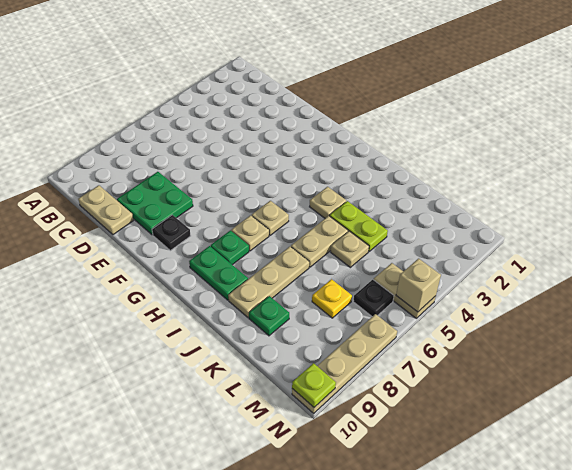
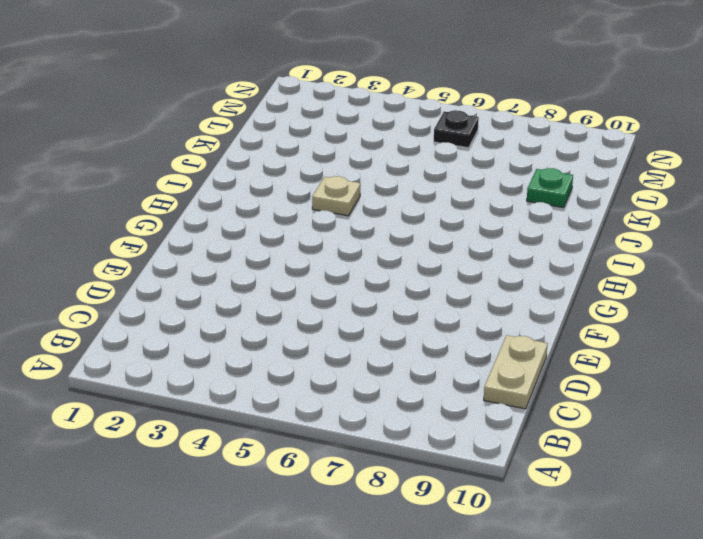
none -> green 2x2 plate [117,172,193,235]
none -> black 1x1 plate [152,215,191,251]
none -> tan 1x1 plate [252,201,289,235]

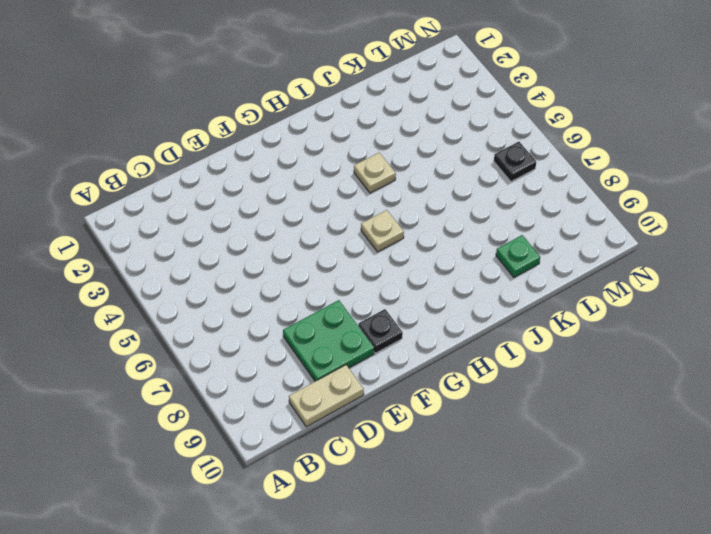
none -> tan 1x1 plate [231,215,269,251]
none -> green 1x1 plate [211,230,249,265]
none -> green 1x2 plate [189,246,248,300]

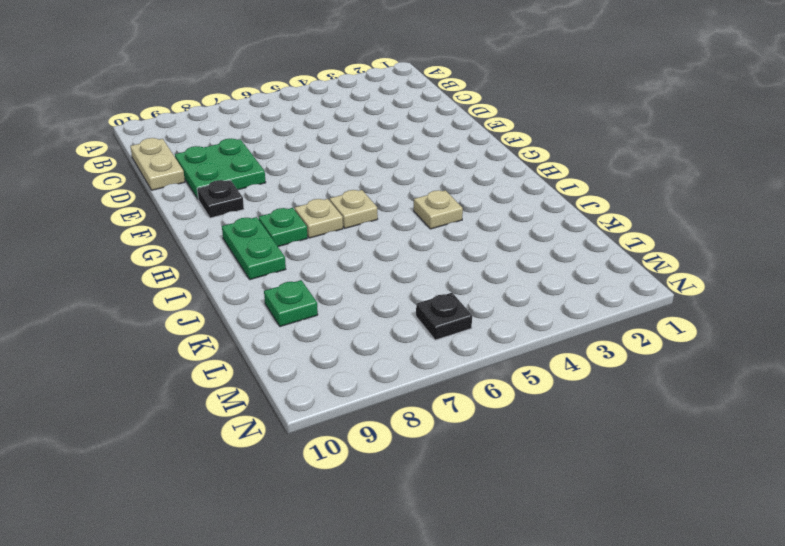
none -> lime 1x2 plate [330,201,388,251]
none -> tan 1x2 plate [291,216,348,267]
none -> tan 1x3 plate [228,247,309,318]

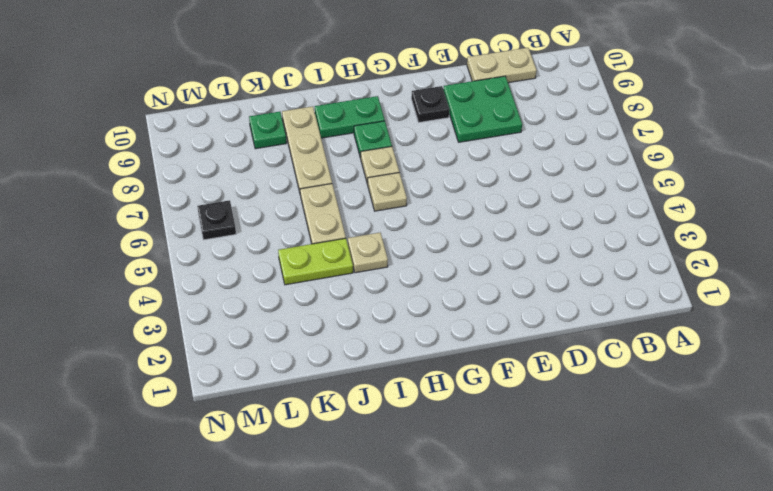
none -> tan 1x1 plate [331,231,369,267]
none -> yellow 1x1 plate [312,279,352,318]
none -> tan 1x2 plate [374,263,436,318]

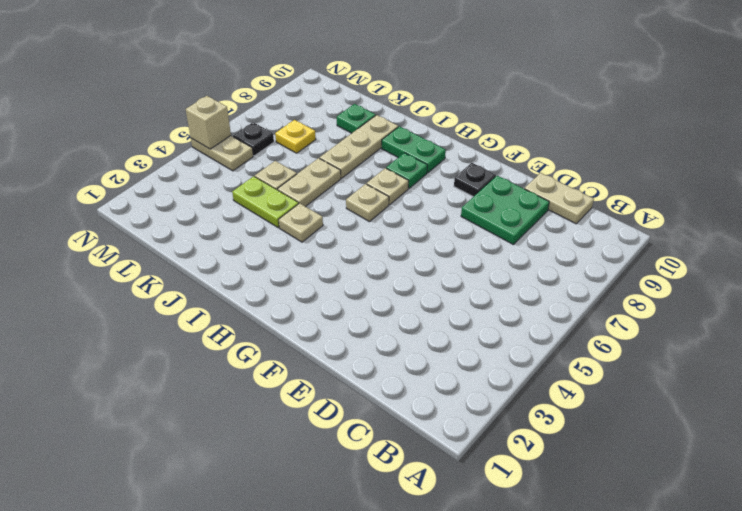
none -> tan 1x4 plate [292,314,397,413]
none -> lime 1x1 plate [292,363,336,407]

